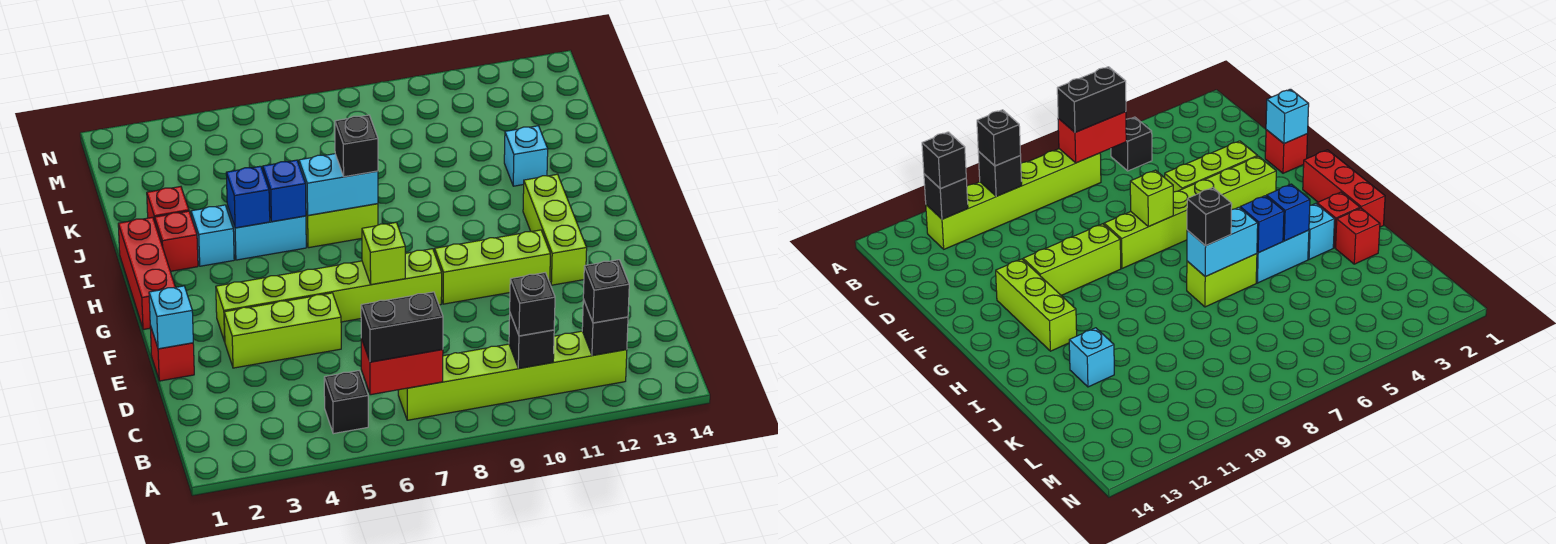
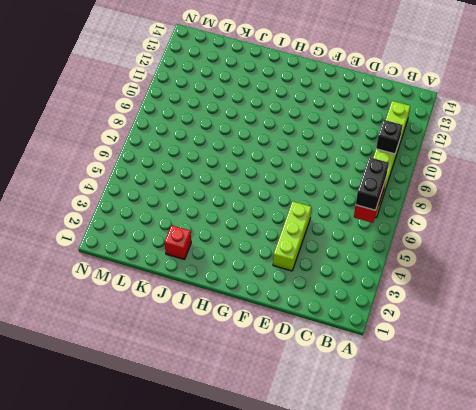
none -> black 1x1 brick [324,371,368,434]
none -> red 1x1 brick [150,325,194,381]
none -> lime 1x6 brick [216,249,442,342]

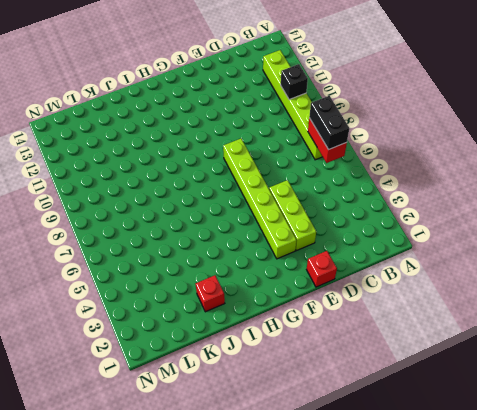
none -> black 1x1 brick [324,371,368,434]
none -> lime 1x3 brick [435,230,550,304]
none -> lime 1x3 brick [523,174,587,285]

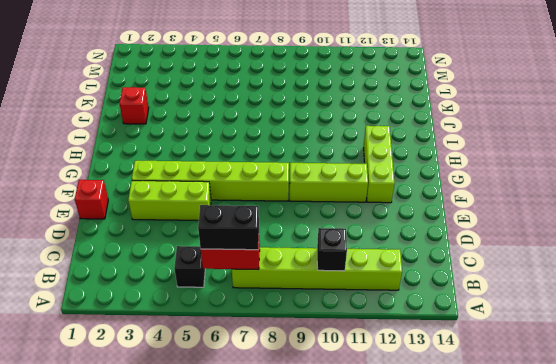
none -> red 1x3 brick [118,217,175,330]
none -> red 1x1 brick [155,211,198,271]
none -> cyan 1x1 brick [191,205,234,266]

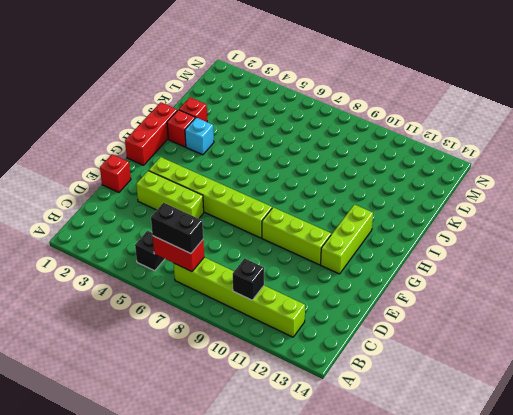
none -> cyan 1x2 brick [227,206,306,260]
none -> lime 1x2 brick [306,204,378,248]
none -> cyan 1x1 brick [504,126,548,186]

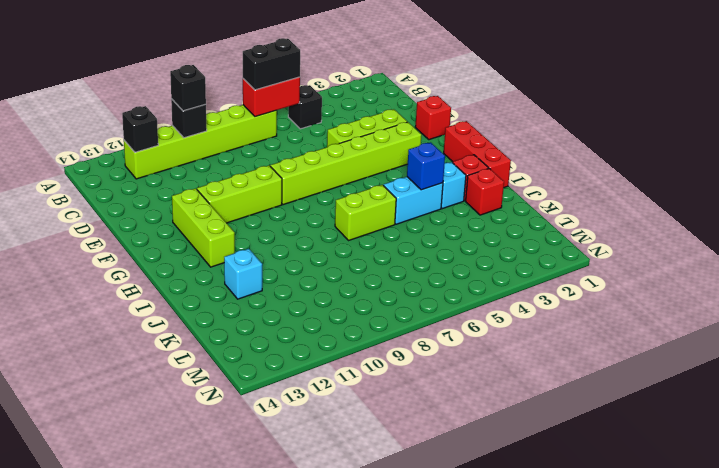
none -> cyan 1x1 brick [149,286,193,349]
none -> lime 1x1 brick [362,222,405,285]
none -> blue 1x1 brick [263,160,306,222]

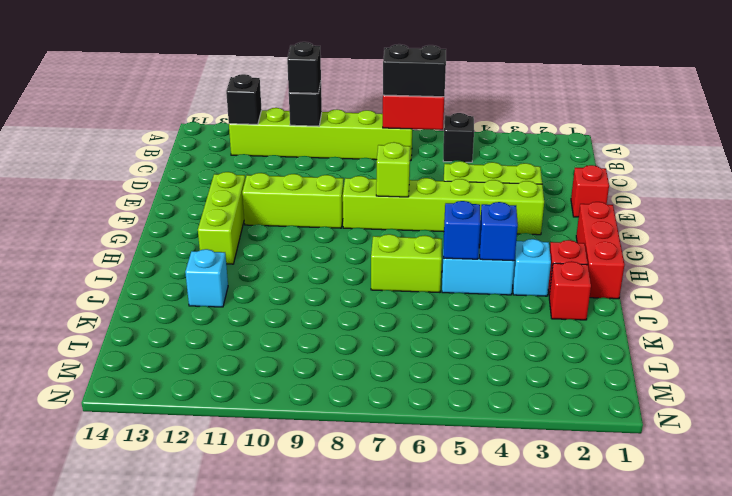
none -> cyan 1x1 brick [149,286,193,349]
none -> cyan 1x2 brick [299,154,378,215]
none -> black 1x1 brick [583,260,629,323]

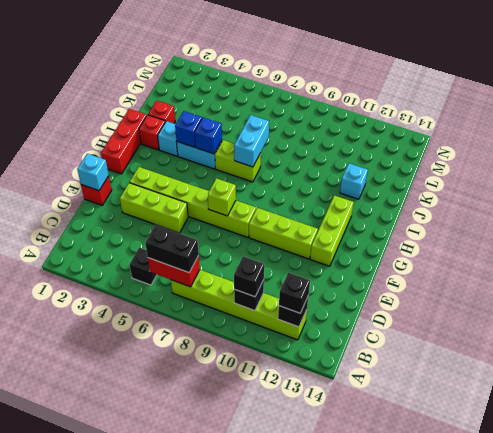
cyan 1x2 brick [234,115,269,167] -> cyan 1x2 brick turned to [299,154,378,215]
none -> black 1x1 brick [335,115,378,177]

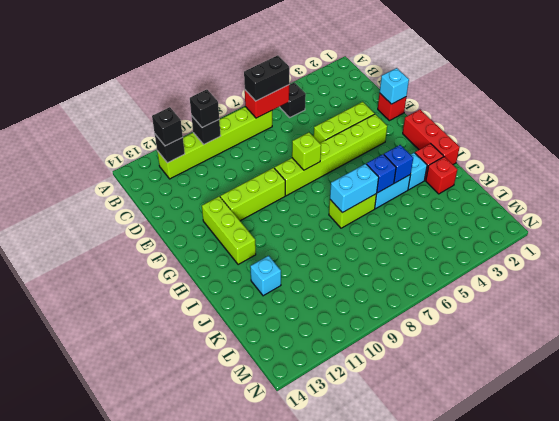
none -> black 1x1 brick [335,115,378,177]

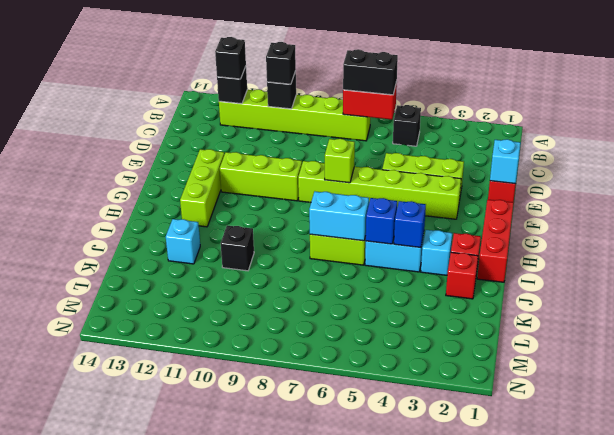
black 1x1 brick [221,225,254,271] -> black 1x1 brick moved to [335,115,378,177]

